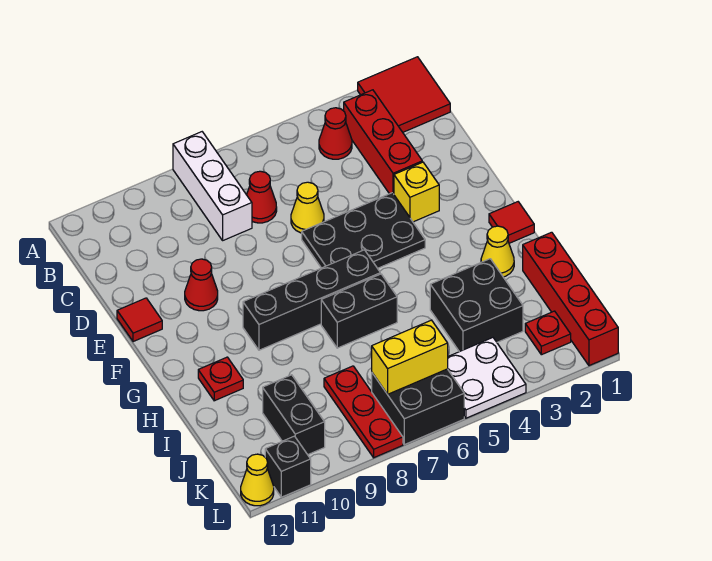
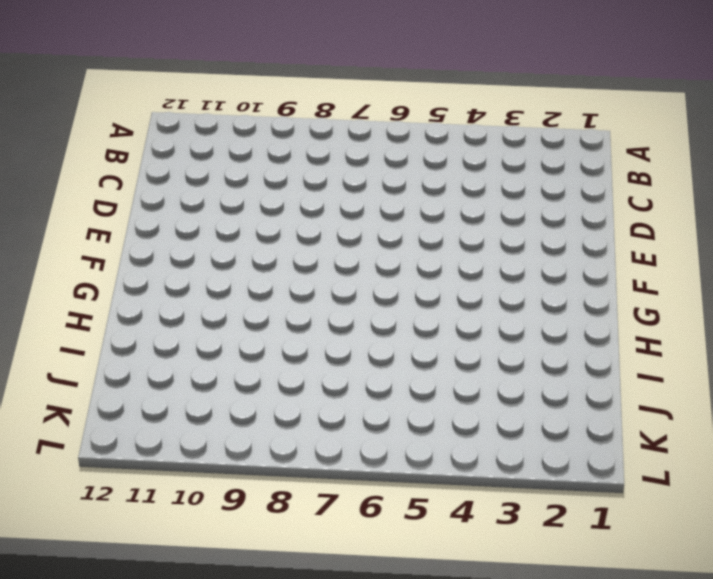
none -> red 2x2 tile [358,57,450,132]
none -> white 1x3 brick [173,132,252,240]
none -> red 1x3 brick [344,90,422,194]

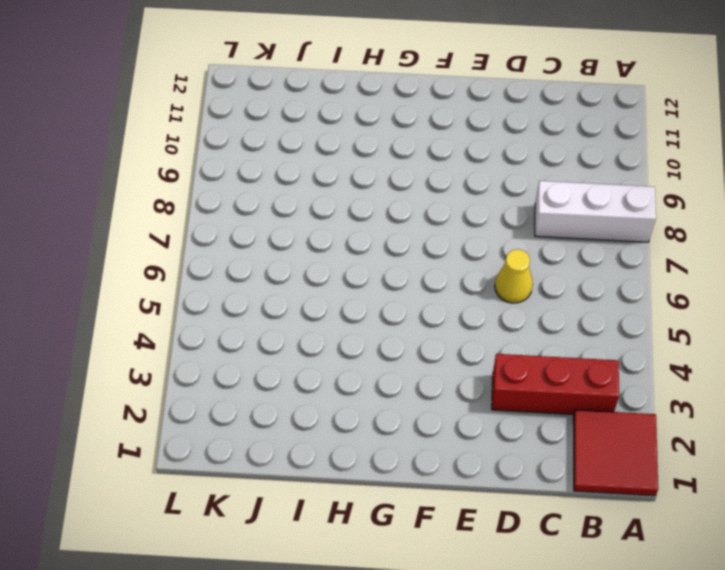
none -> red 1x1 cone [319,108,352,159]
none -> red 1x1 cone [247,171,277,223]
none -> yellow 1x1 brick [394,162,439,222]

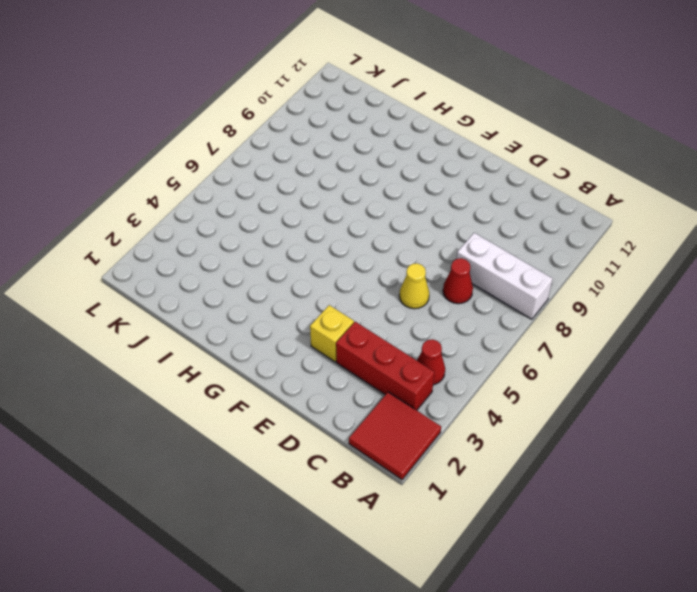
none -> black 2x3 plate [302,193,425,268]
none -> red 1x1 cone [185,259,218,311]
none -> red 1x1 tile [117,298,162,342]

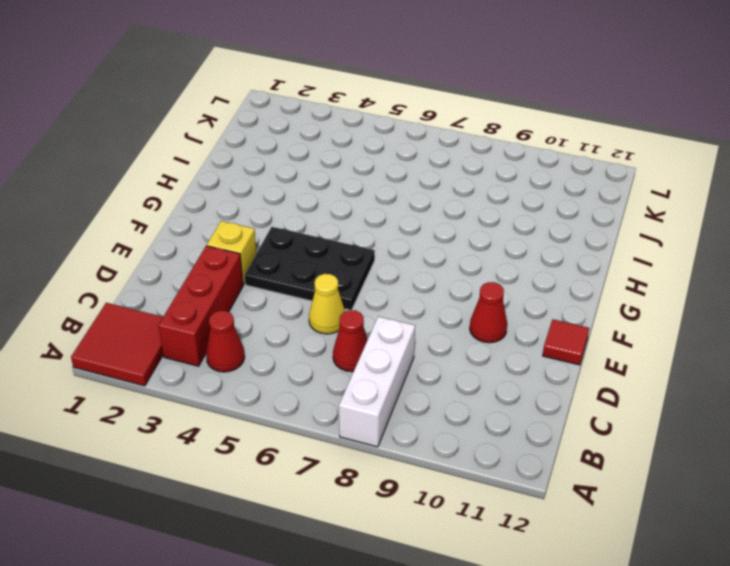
none -> red 1x1 tile [489,202,534,243]
none -> black 1x4 brick [243,250,380,350]
none -> yellow 1x1 cone [481,226,514,277]

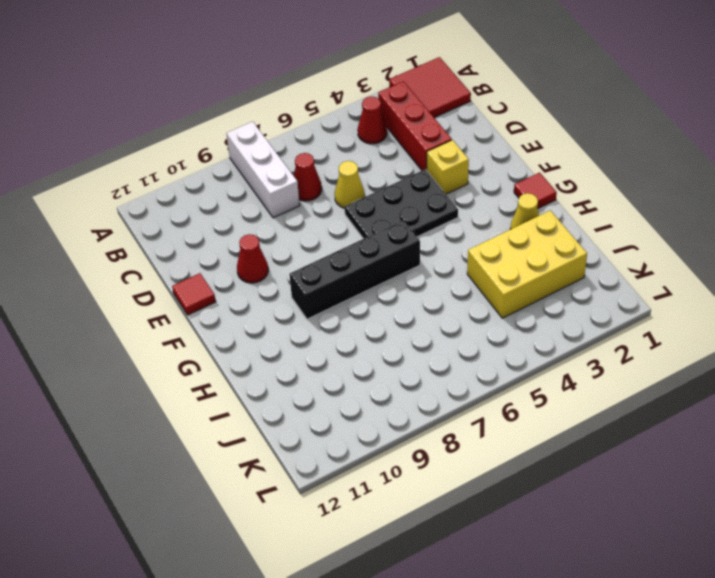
yellow 2x3 brick [467,210,587,318] -> black 2x2 brick [430,259,523,352]
none -> black 1x2 brick [321,274,397,348]
none -> red 1x1 plate [198,357,243,401]
none -> red 1x4 brick [523,232,618,366]

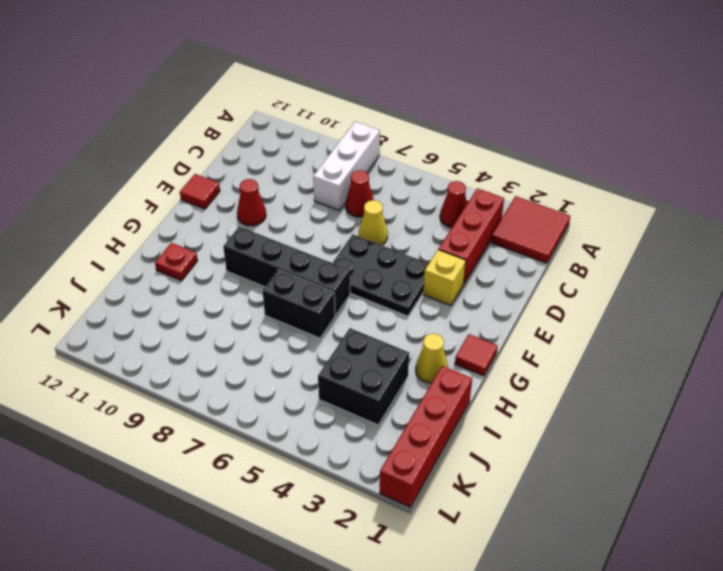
none -> red 1x3 plate [324,366,403,458]
none -> black 1x2 brick [263,375,325,455]
none -> red 1x1 plate [525,311,571,355]

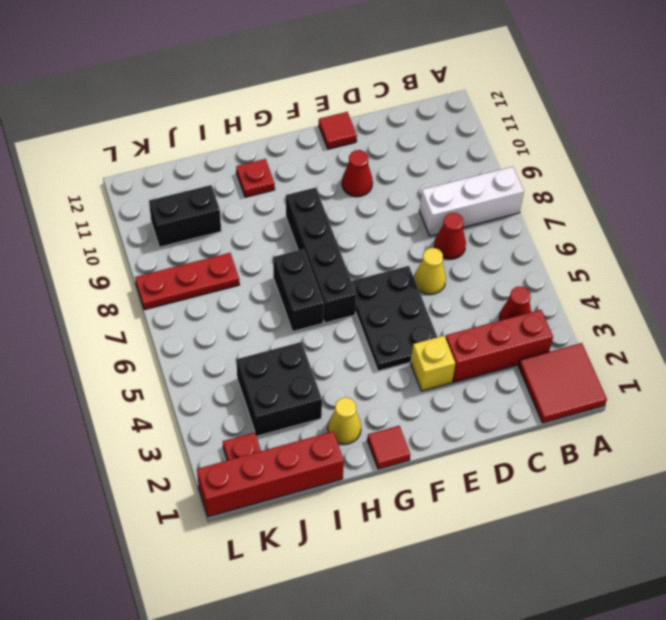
none -> white 2x2 plate [448,338,526,418]
none -> black 2x2 brick [372,369,464,445]
none -> black 1x1 brick [265,436,311,497]

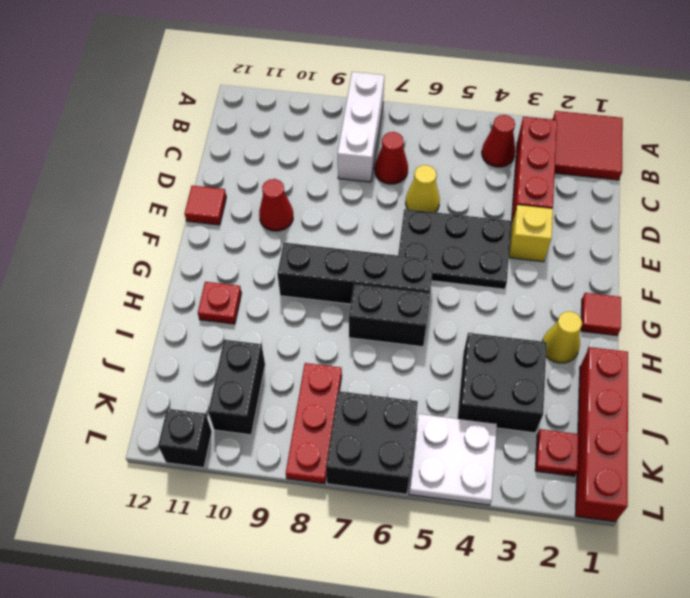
none -> yellow 1x1 cone [241,454,274,506]
none -> yellow 1x2 brick [372,320,448,394]

